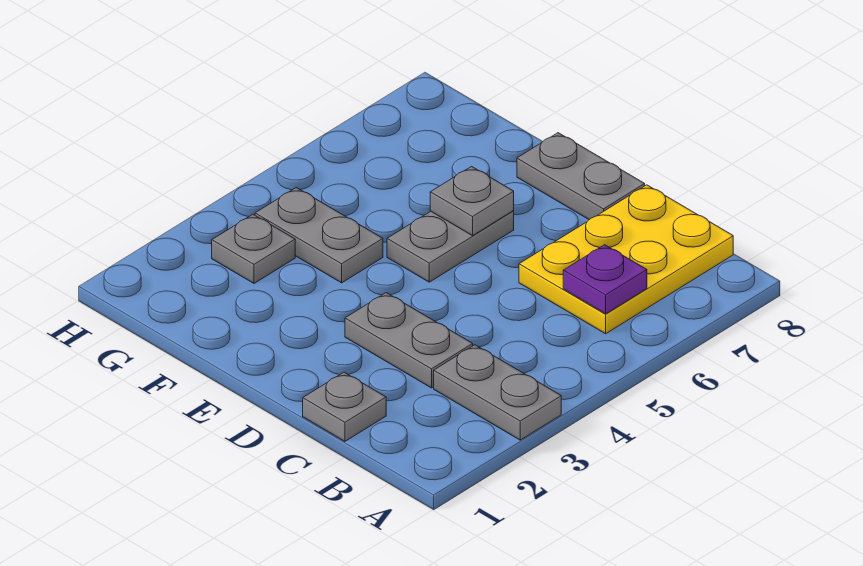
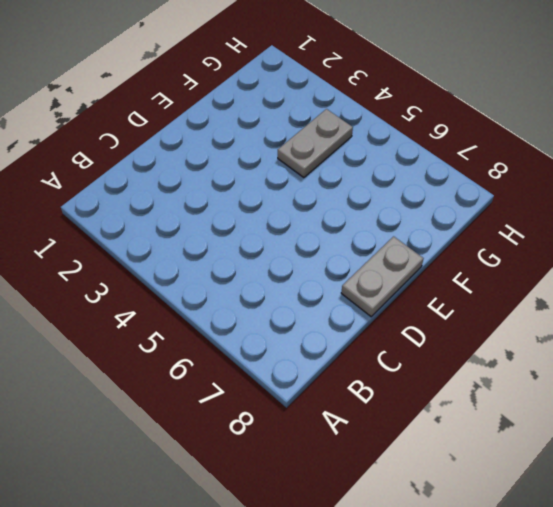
none -> grey 1x2 plate [434,345,561,440]
none -> yellow 2x3 plate [519,185,733,334]

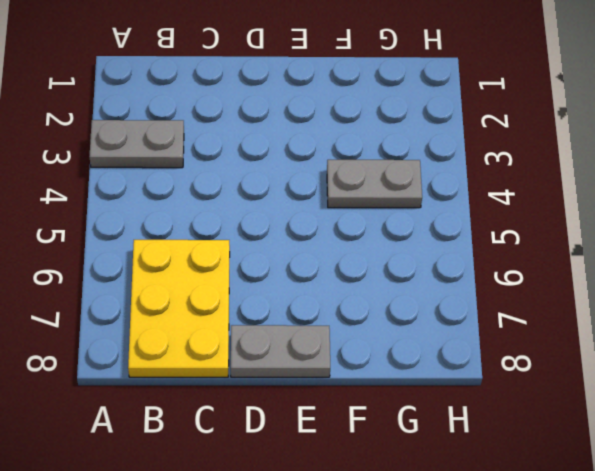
none -> grey 1x1 plate [303,372,386,441]
none -> grey 1x2 plate [345,293,473,388]

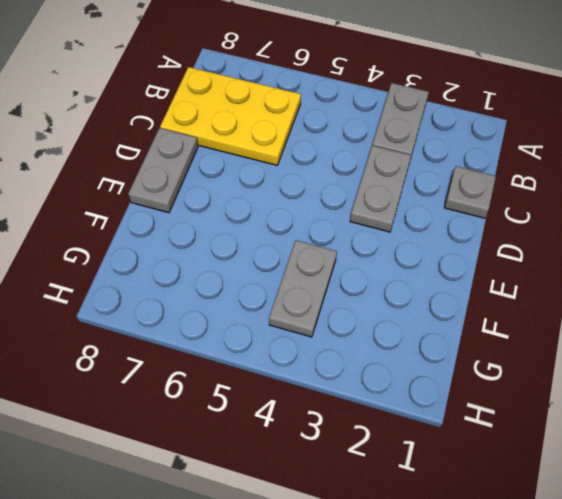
none -> grey 1x2 plate [387,211,514,282]
none -> grey 1x1 plate [212,214,295,283]

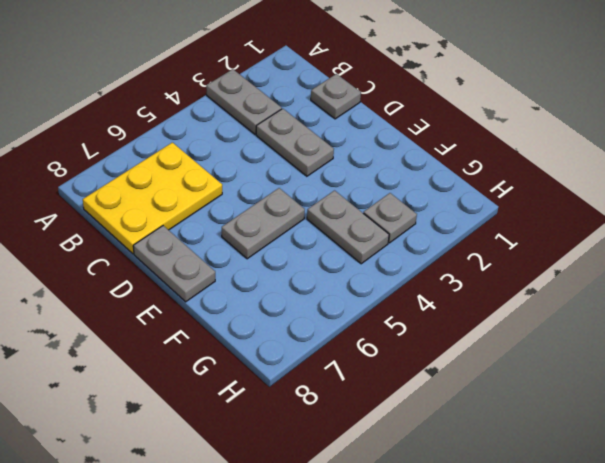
none -> purple 1x1 plate [563,245,647,314]
none -> grey 1x1 plate [430,167,514,236]

